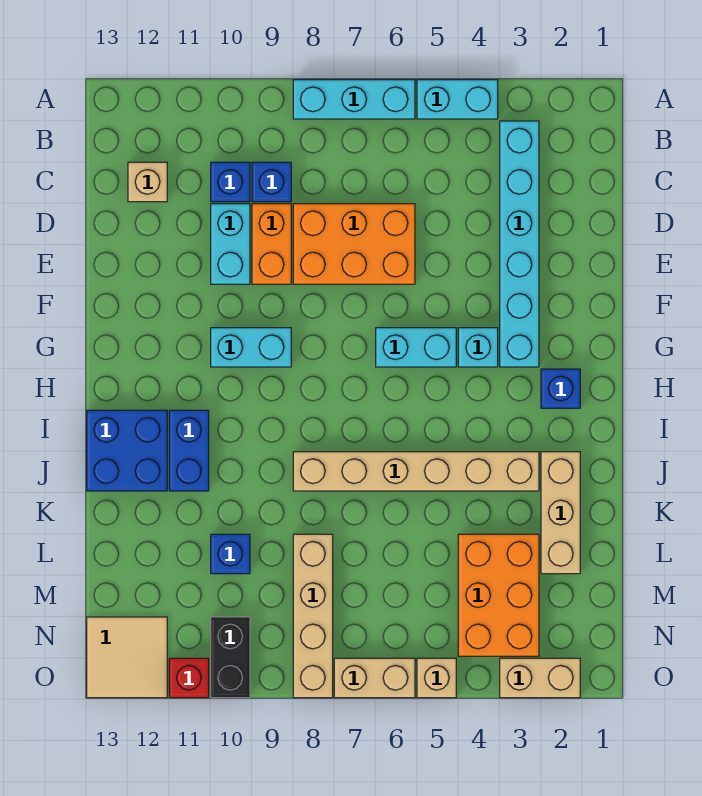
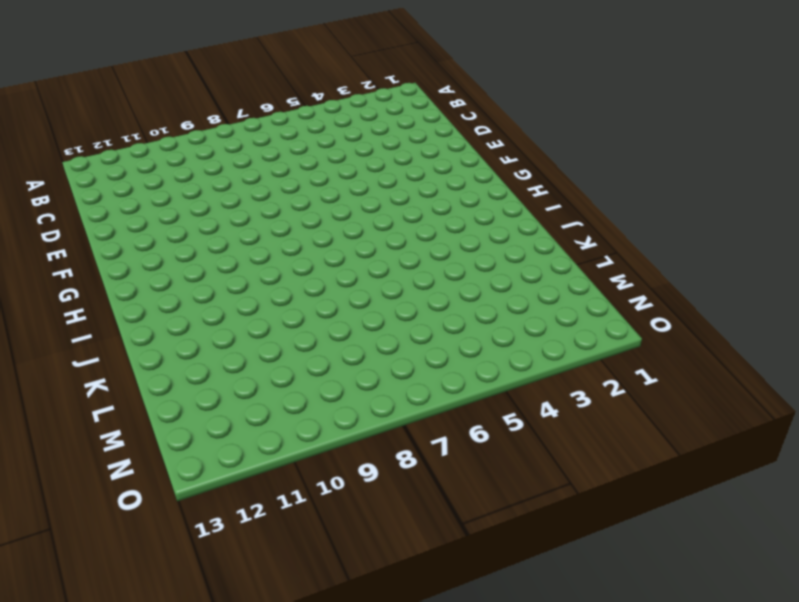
none -> cyan 1x2 brick [417,80,498,119]
none -> cyan 1x3 brick [293,80,415,119]
none -> cyan 1x6 brick [500,121,539,367]

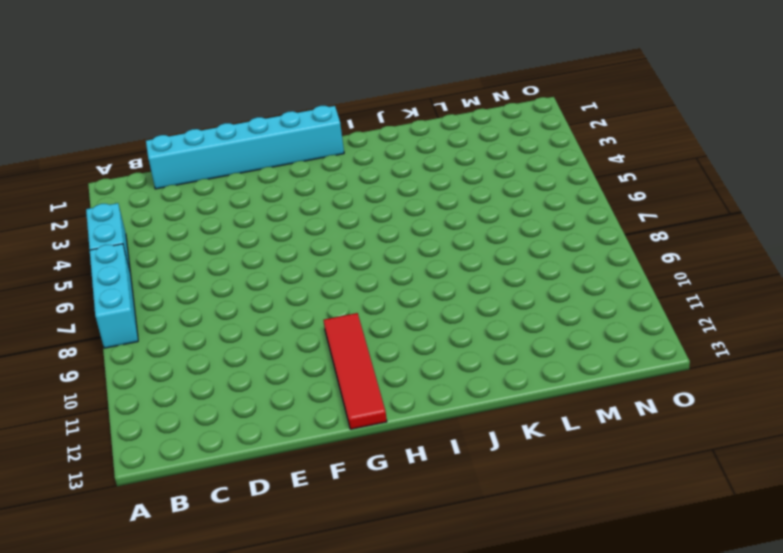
cyan 1x6 brick [146,106,344,189] -> cyan 1x6 brick moved to [500,121,539,367]
red 1x4 tile [323,313,387,429] -> cyan 1x2 brick [211,328,291,367]
none -> blue 1x1 brick [252,162,291,202]
none -> blue 1x1 brick [211,162,250,202]
none -> tan 1x1 brick [128,162,167,202]

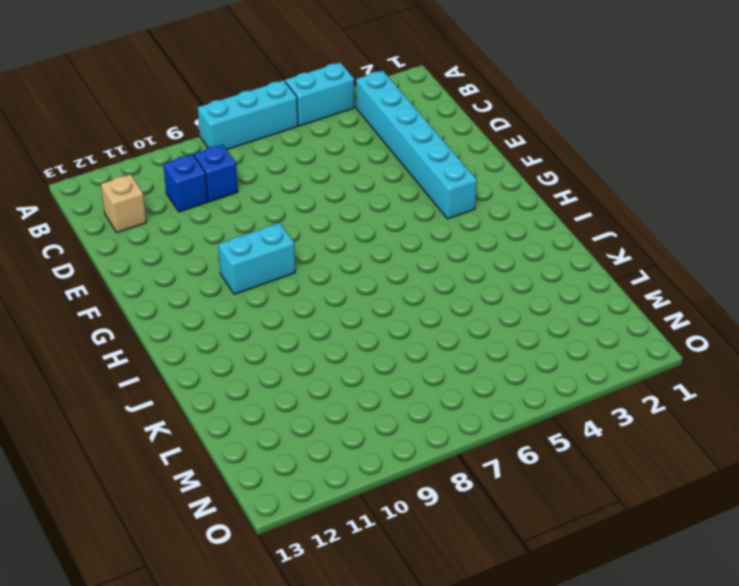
none -> orange 2x3 brick [293,204,415,284]
none -> orange 1x2 brick [252,204,291,284]
none -> cyan 1x2 brick [211,204,250,284]

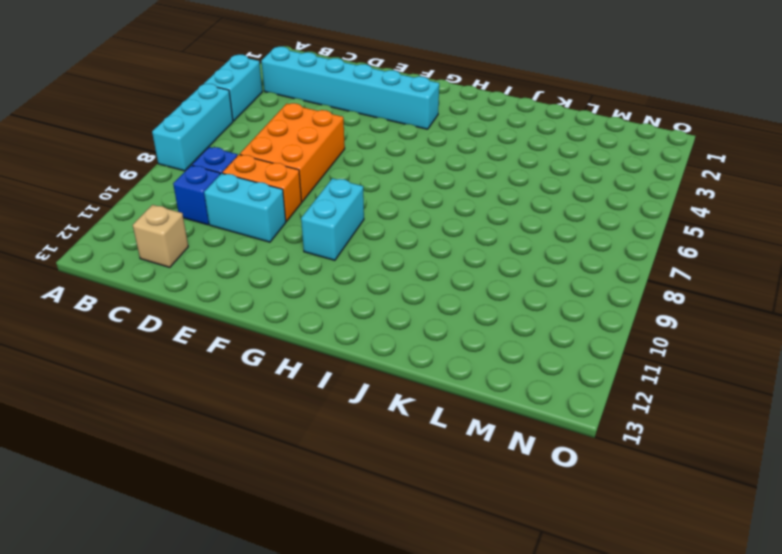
none -> cyan 1x1 brick [458,328,498,367]
none -> cyan 1x2 brick [376,328,456,367]
none -> blue 1x1 brick [541,369,580,408]

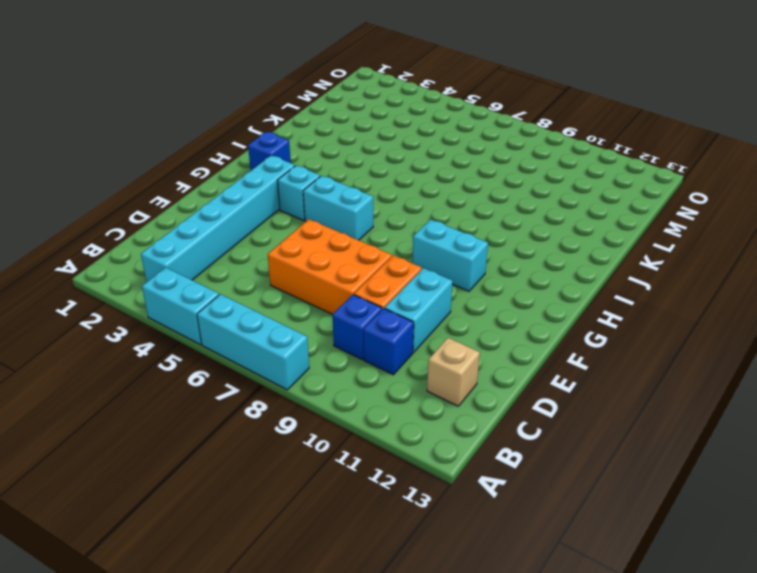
none -> blue 1x2 brick [169,410,209,491]
none -> blue 2x2 brick [87,410,167,491]
none -> tan 1x3 brick [541,452,580,574]

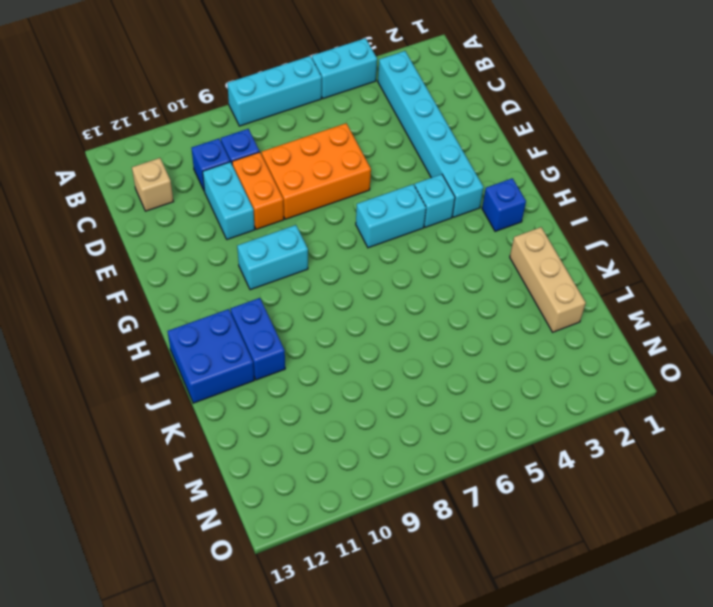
none -> tan 1x6 brick [293,452,539,491]
none -> orange 2x3 brick [458,534,539,656]
none -> tan 1x4 brick [293,534,333,698]

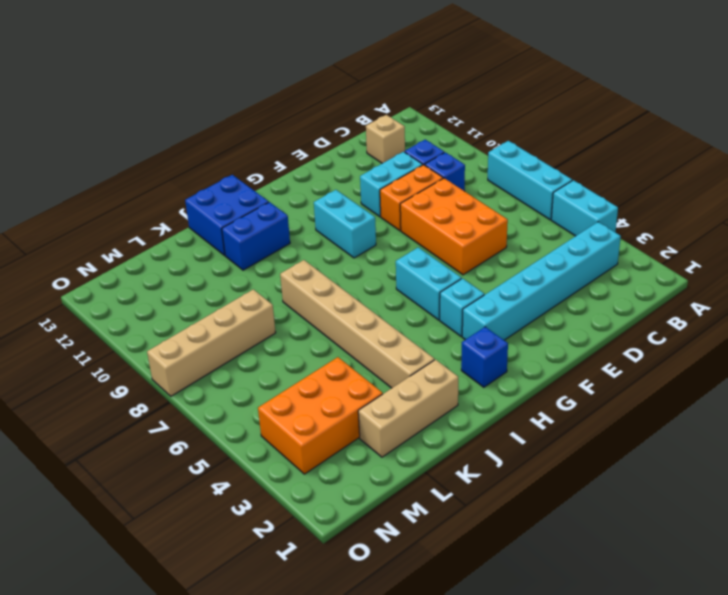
none -> blue 1x1 brick [211,534,250,574]
none -> black 1x2 brick [211,617,250,698]
none -> tan 2x2 tile [87,617,167,698]

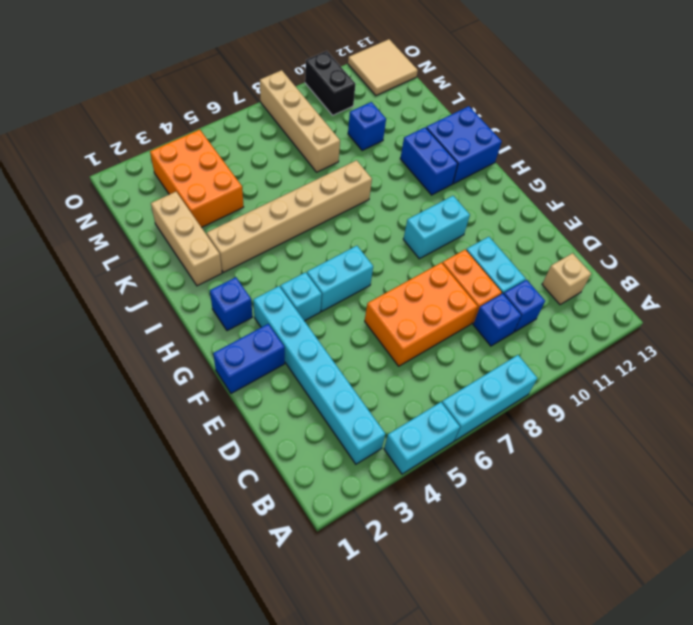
blue 1x2 brick [213,324,285,393] -> none
none -> tan 1x2 brick [500,658,580,698]
none -> tan 1x1 brick [417,658,456,698]
none -> tan 1x2 brick [334,658,415,698]

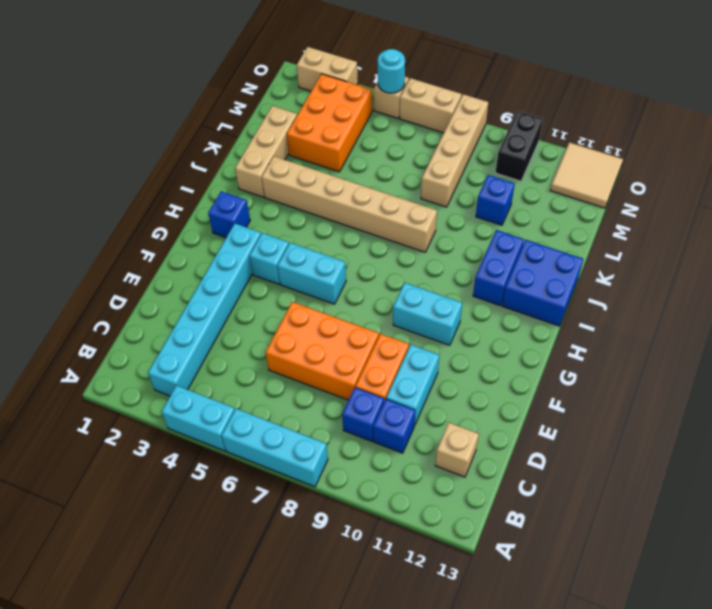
cyan 1x1 round brick [378,49,405,93] -> none
none -> red 1x1 brick [169,658,209,698]

